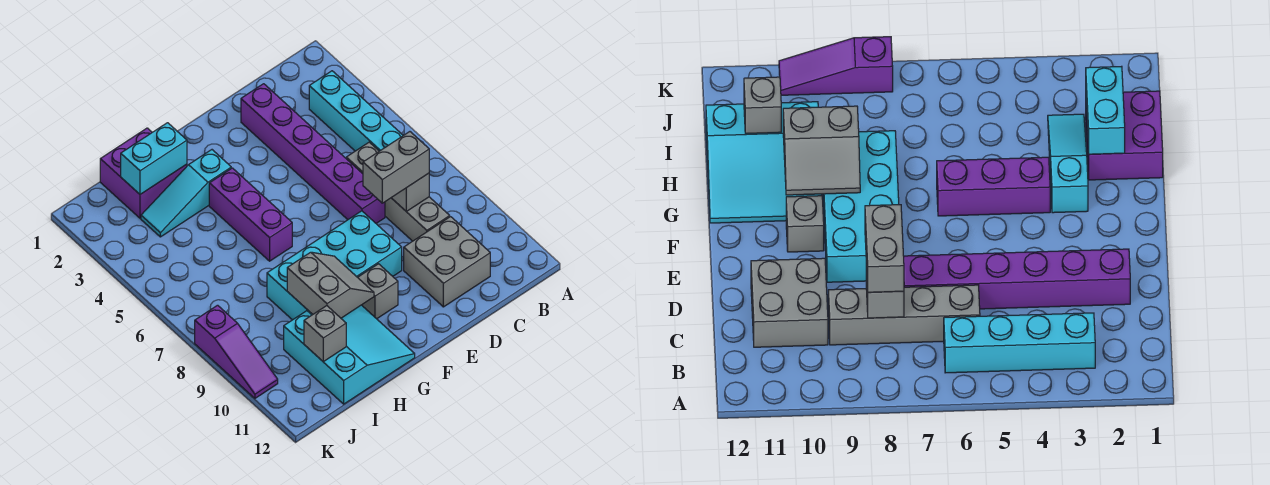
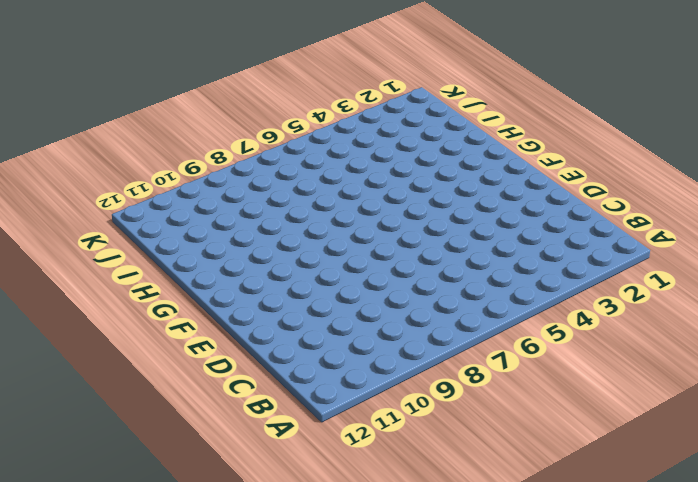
none -> cyan 1x4 brick [309,71,403,151]
none -> grey 1x4 brick [346,142,450,241]
none -> grey 2x2 brick [404,217,490,307]

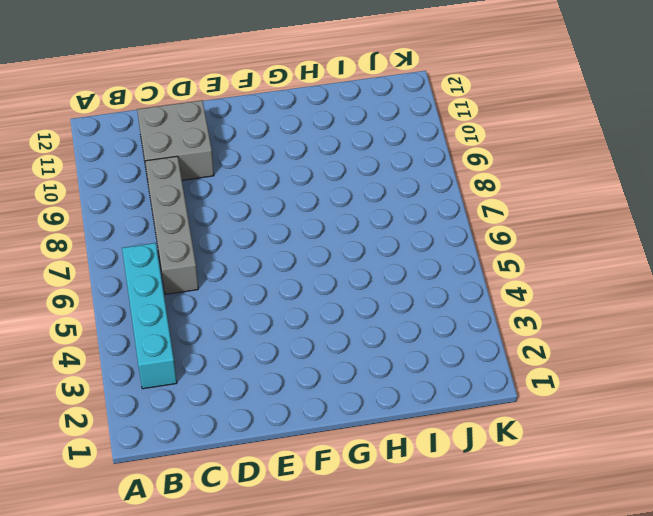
none -> purple 1x6 brick [241,84,385,223]
none -> cyan 2x4 brick [267,211,402,320]
none -> grey 1x1 brick [358,264,398,319]

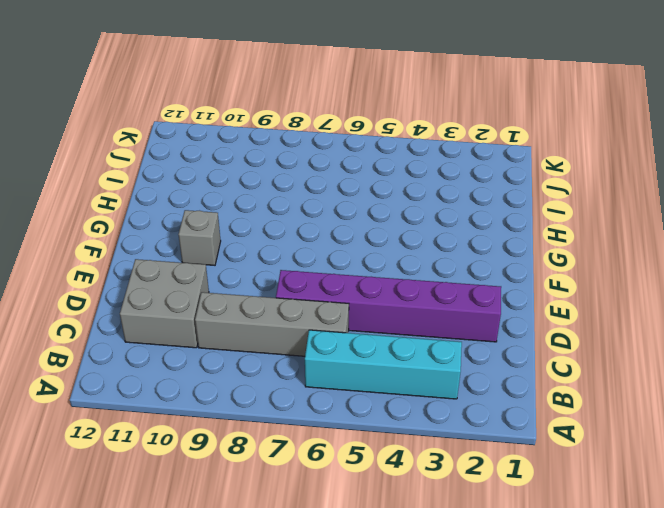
none -> cyan 2x4 brick [267,211,402,320]
none -> cyan 1x3 slope [141,150,231,237]
none -> purple 1x3 brick [209,168,292,261]

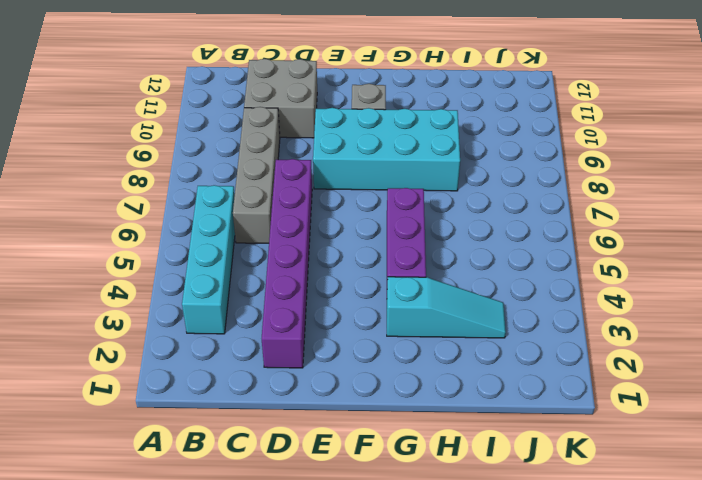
none -> cyan 3x3 slope [284,305,415,404]
none -> purple 2x2 brick [100,128,187,218]
none -> purple 1x3 slope [195,305,278,398]

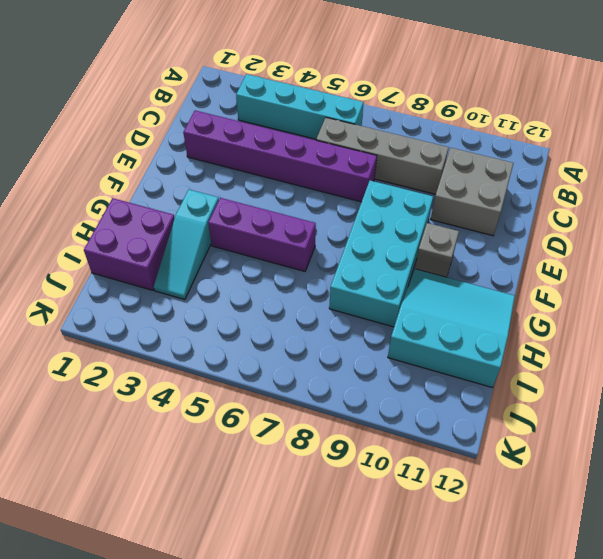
none -> purple 1x3 slope [195,305,278,398]
none -> grey 1x1 brick [391,173,429,211]
none -> grey 2x2 slope [287,252,374,318]

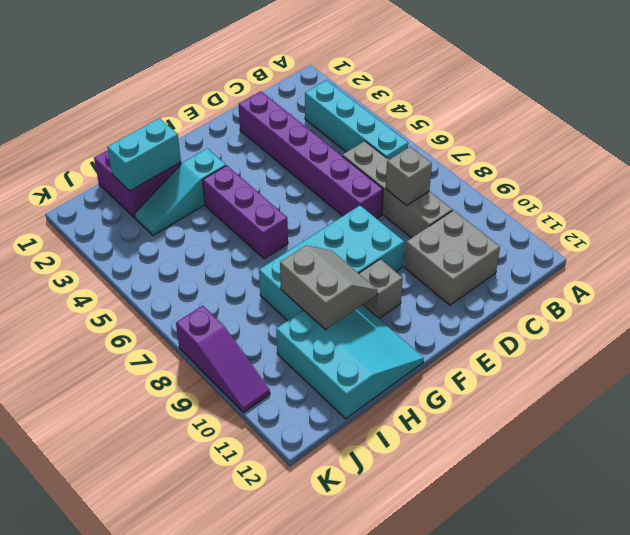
none -> grey 1x1 brick [304,306,346,362]
none -> grey 1x2 brick [363,132,429,203]

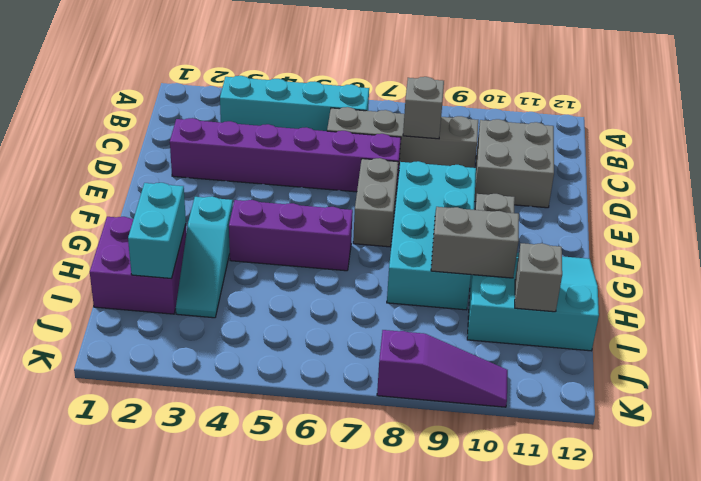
grey 1x2 brick [353,158,398,247] -> grey 1x2 brick moved to [363,132,429,203]

